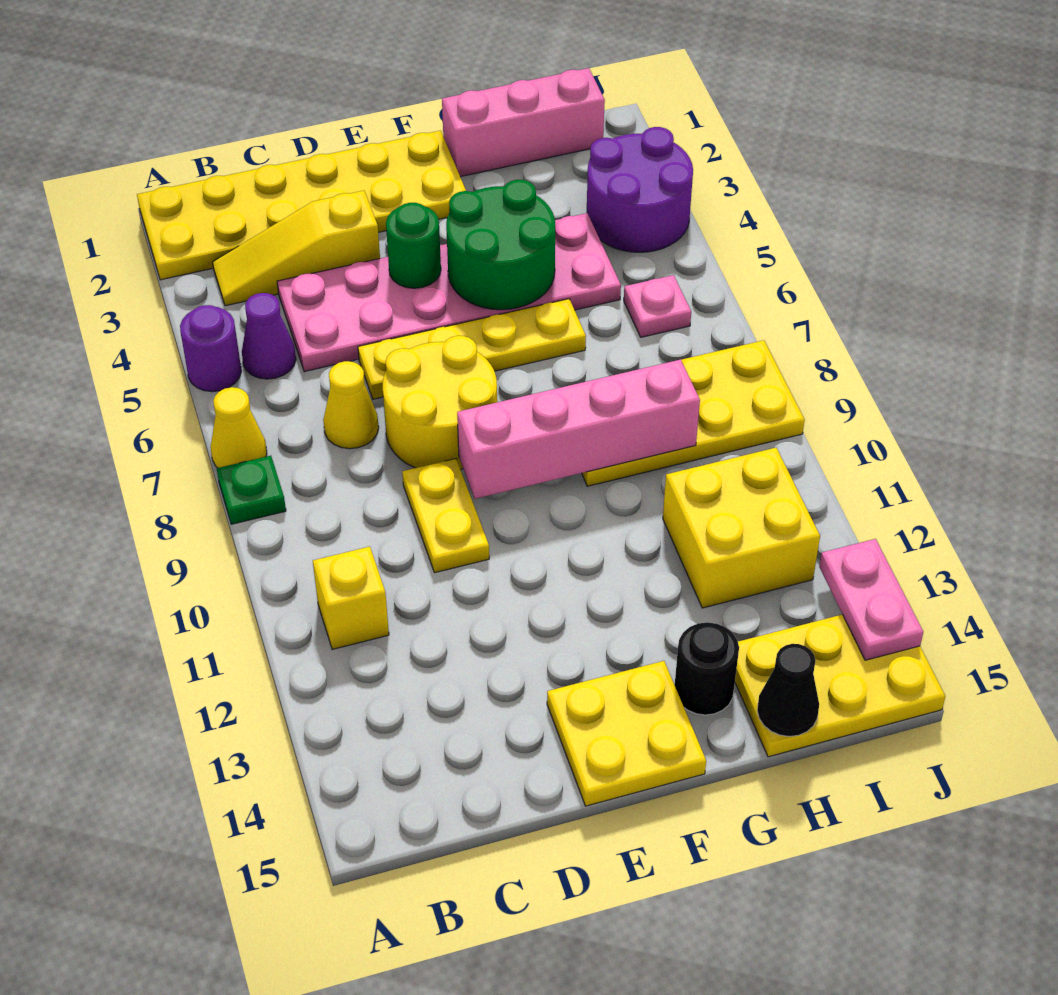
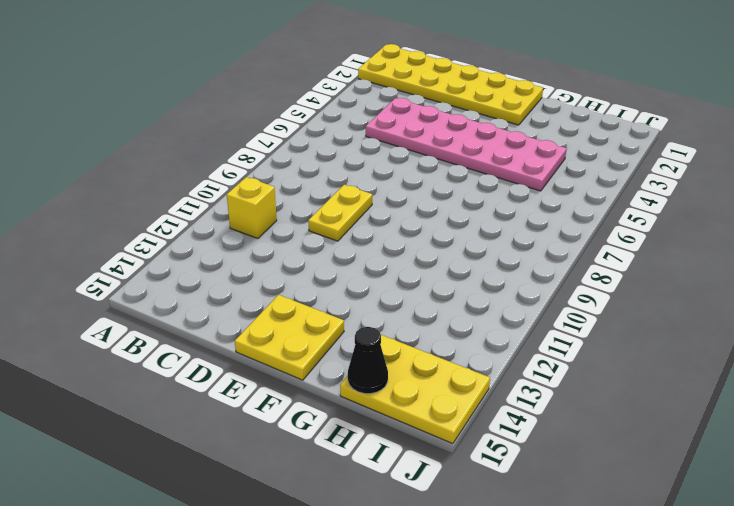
none -> purple 1x1 round brick [180,305,241,392]
none -> yellow 1x1 cone [211,387,267,468]
none -> green 1x1 plate [217,456,286,524]

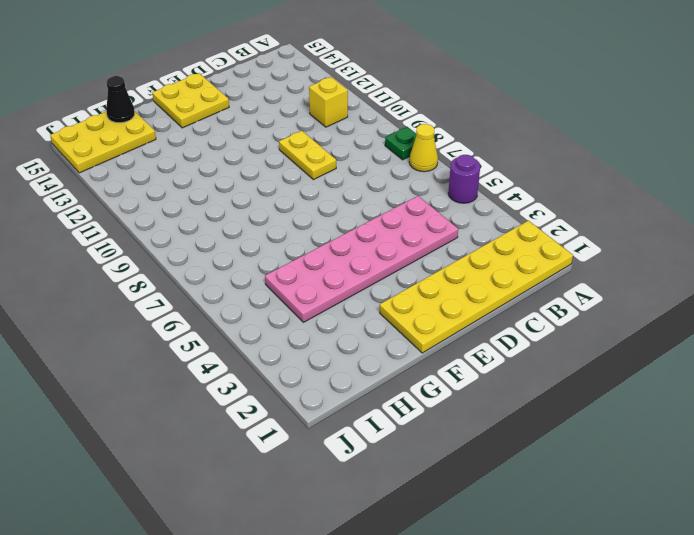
none -> yellow 1x3 slope [213,191,380,306]
none -> purple 1x1 cone [242,293,296,379]
none -> yellow 1x1 cone [323,361,379,449]

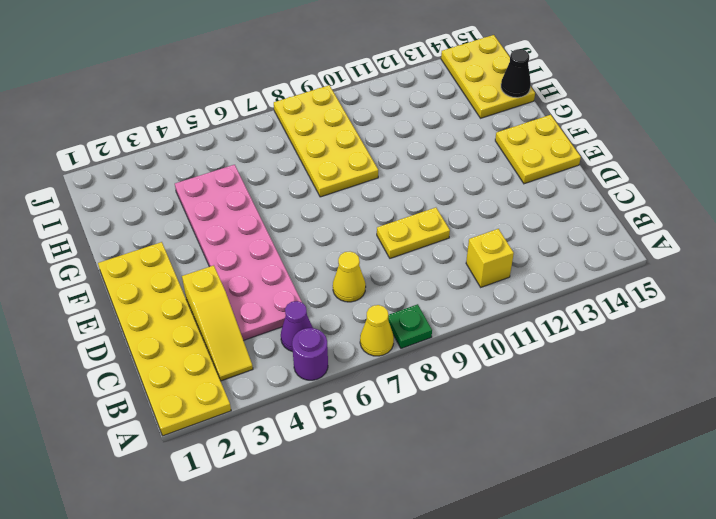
none -> yellow 1x4 plate [358,299,586,399]
none -> yellow 2x2 round brick [383,336,497,469]
none -> pink 1x3 brick [442,68,605,177]

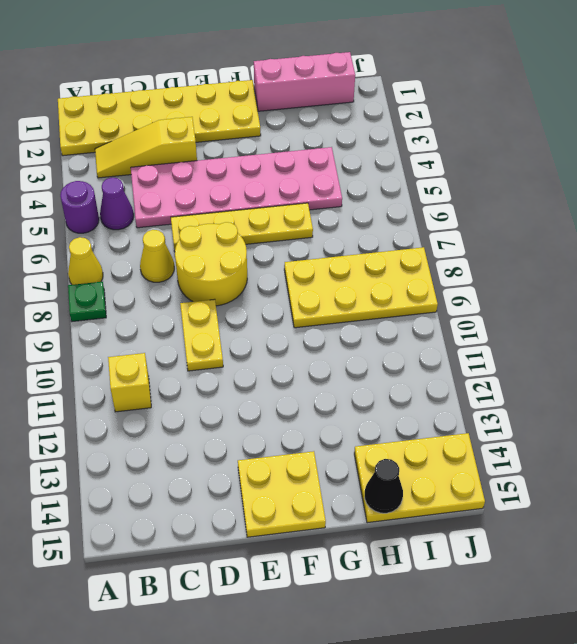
none -> black 1x1 round brick [675,622,739,715]
none -> yellow 2x2 brick [663,448,820,608]
none -> purple 2x2 round brick [587,127,693,252]

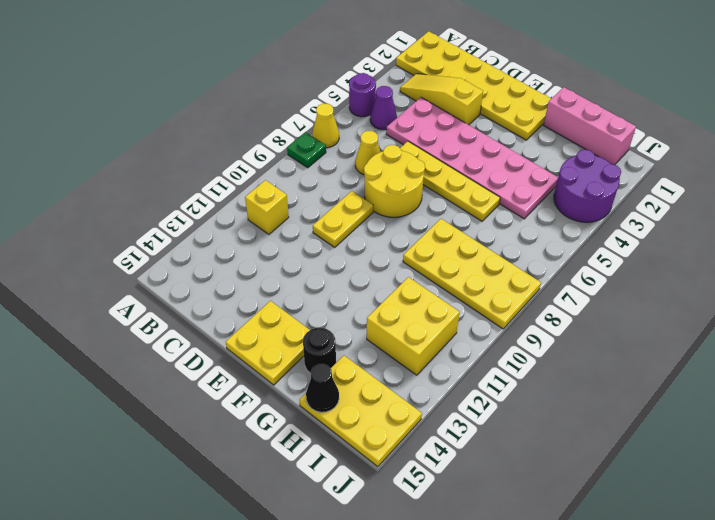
none -> pink 1x1 plate [624,275,691,337]
none -> green 1x1 round brick [386,203,441,288]
none -> pink 1x4 brick [457,360,700,499]

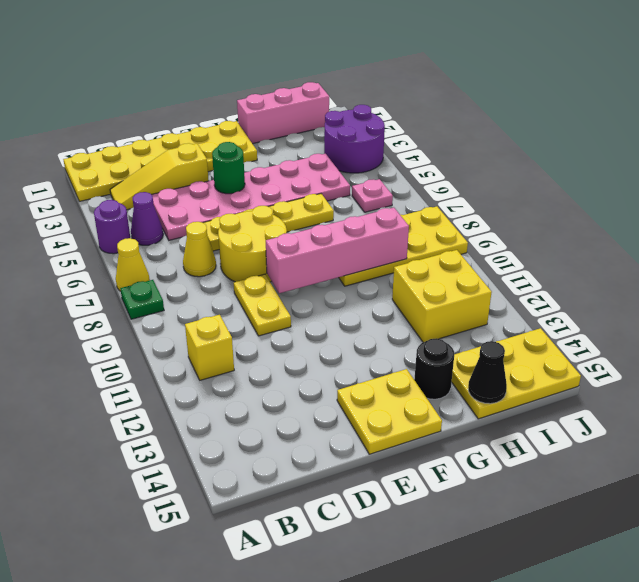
none -> green 2x2 round brick [446,180,555,310]
none -> pink 1x2 plate [819,539,923,660]

